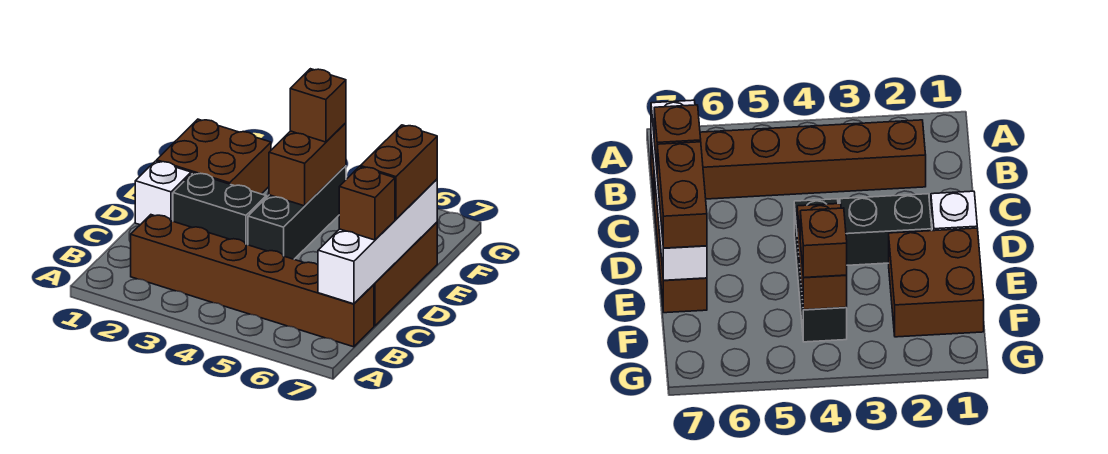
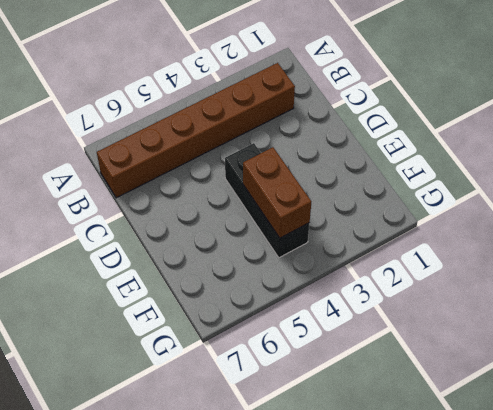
none -> brown 1x3 brick [374,222,437,326]
none -> white 1x1 brick [135,161,191,225]

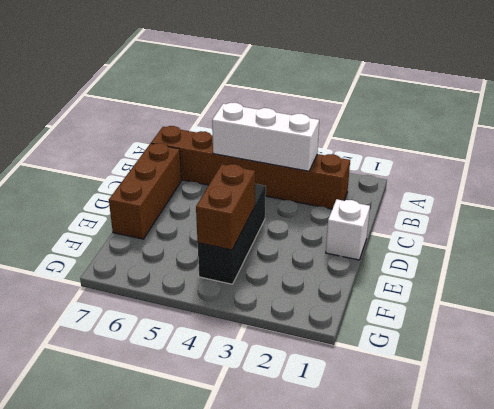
white 1x3 brick [212,103,319,171] -> none
none -> black 1x2 brick [173,173,266,245]
none -> brown 2x2 brick [157,119,271,194]

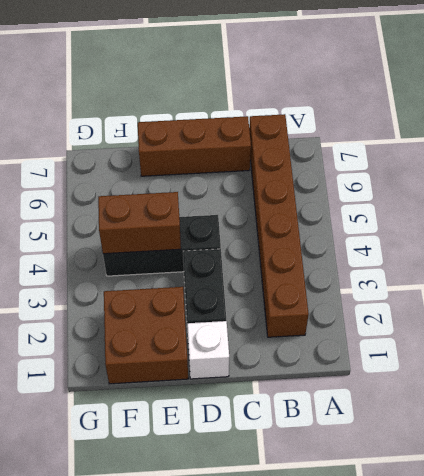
none -> white 1x4 brick [318,179,437,304]
none -> brown 1x1 brick [339,167,395,240]

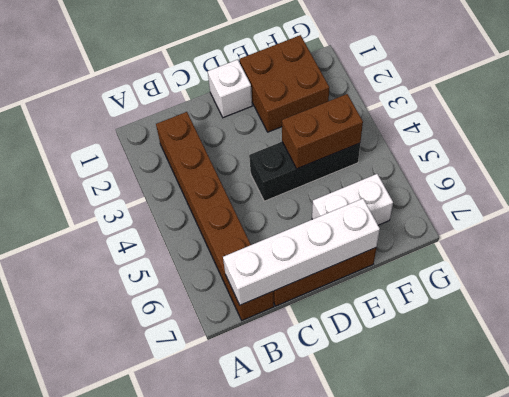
white 1x2 brick [312,174,393,225] -> none
none -> black 1x2 brick [173,173,266,245]
none -> brown 1x1 brick [339,167,395,240]

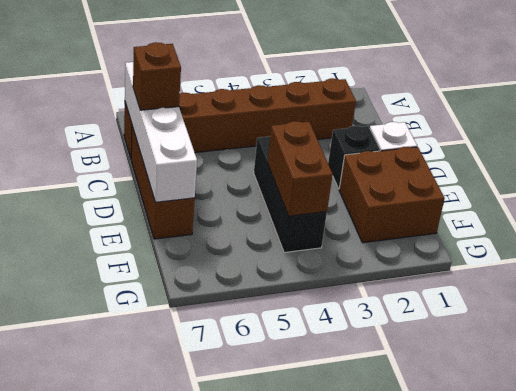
black 1x1 brick [328,126,380,189] -> black 1x2 brick [173,173,266,245]
none -> brown 1x2 brick [360,125,437,219]
none -> brown 1x1 brick [290,69,346,142]

